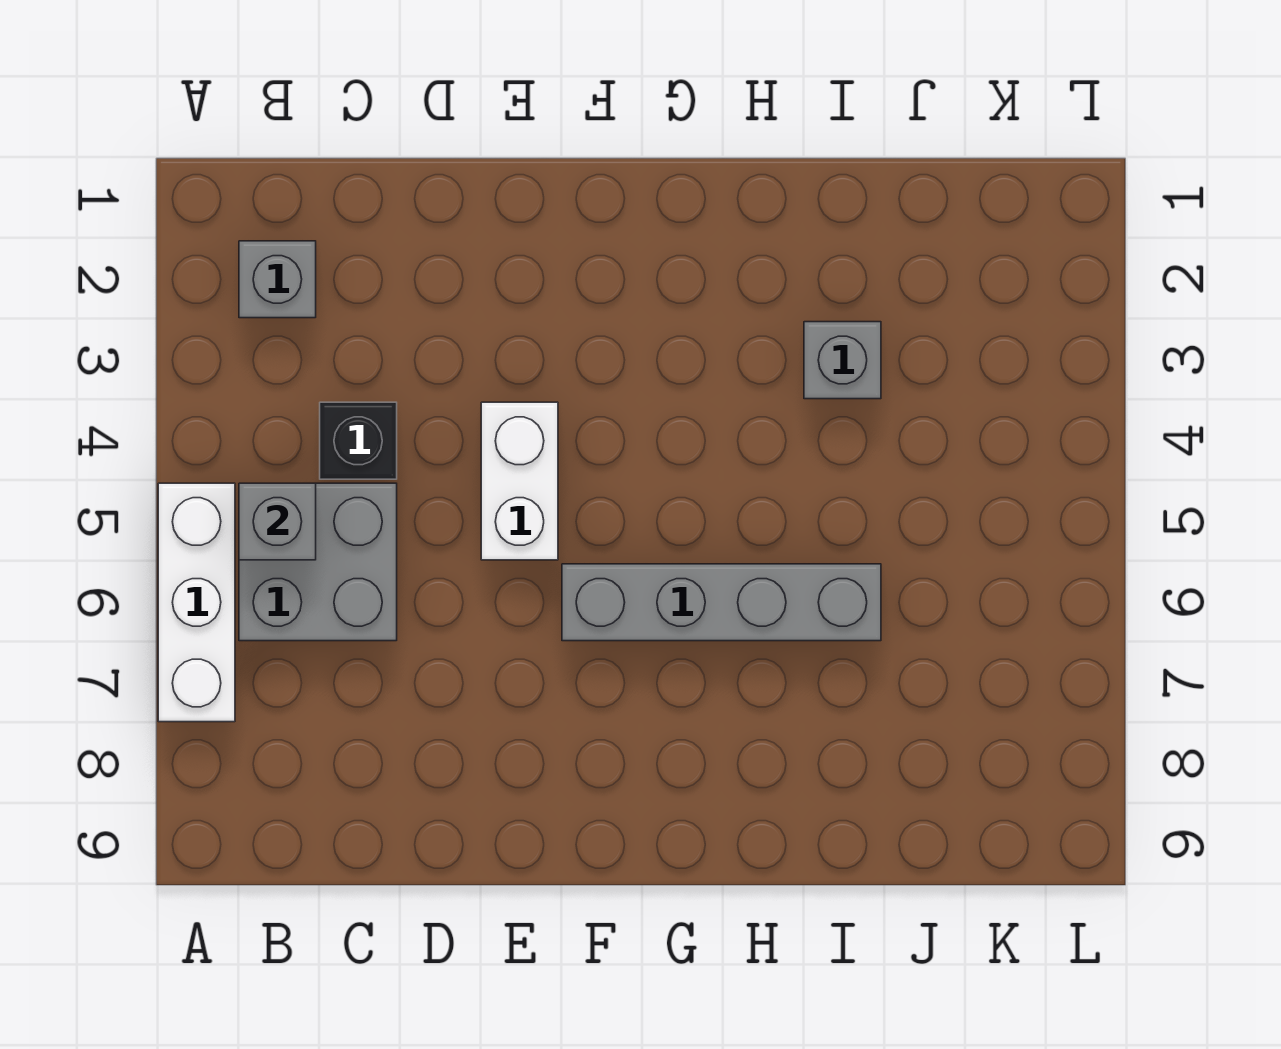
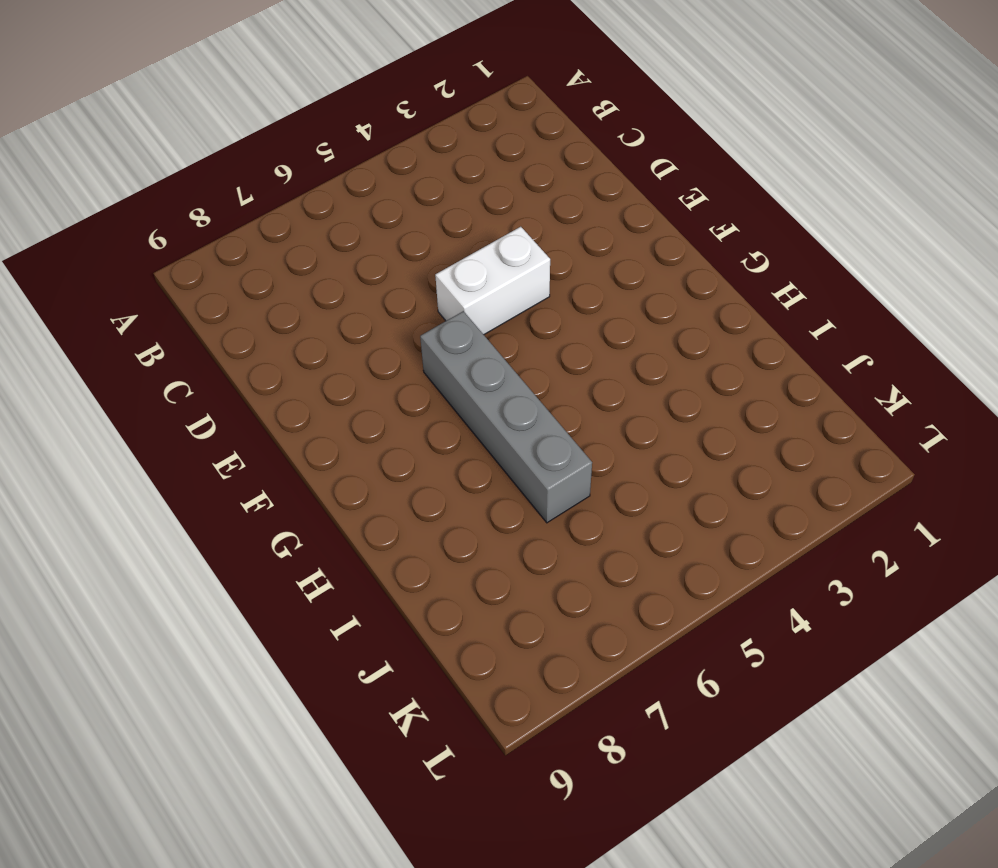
none -> white 1x3 brick [158,483,235,722]
none -> grey 1x1 brick [239,241,316,318]

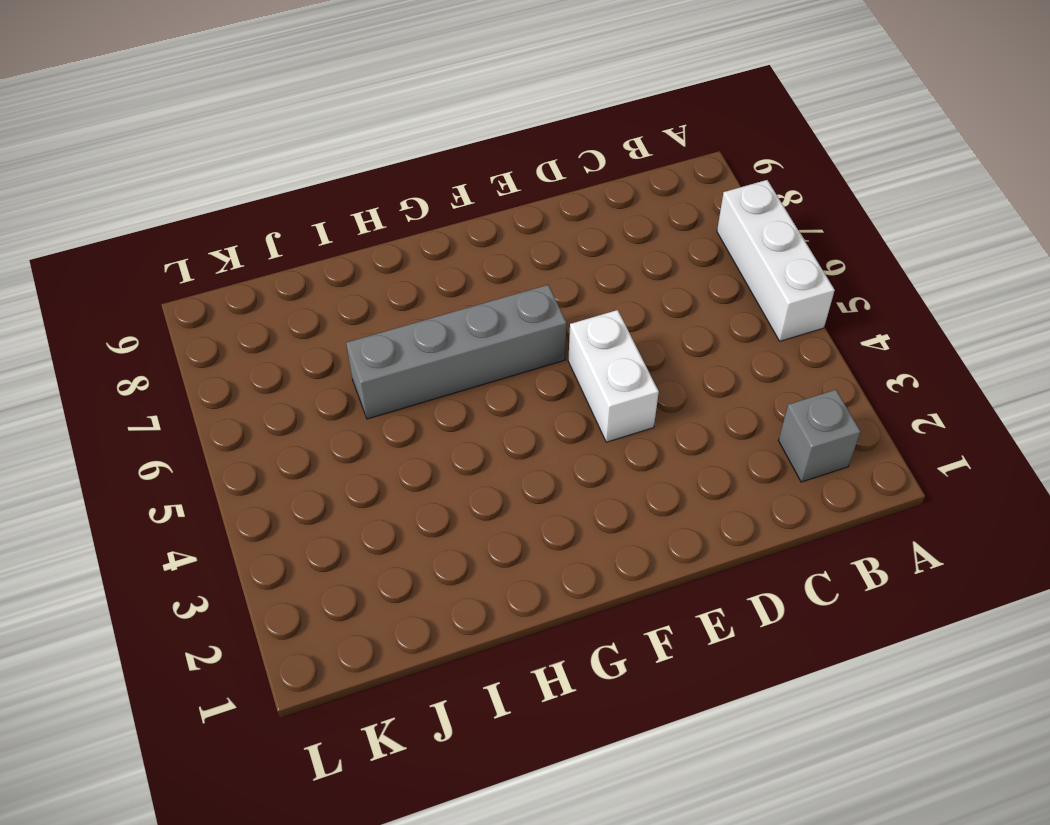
none -> grey 2x2 brick [239,483,397,641]
none -> black 1x1 brick [320,402,397,479]

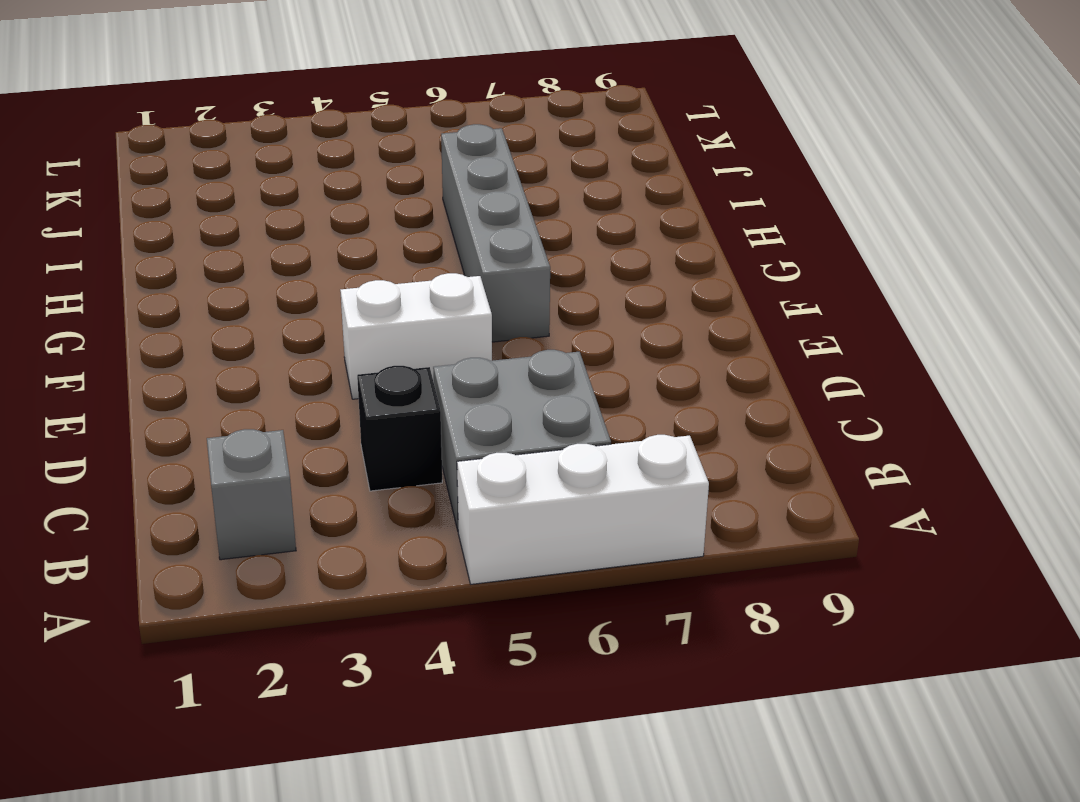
none -> grey 1x1 brick [804,322,881,399]
none -> grey 1x1 brick [239,483,316,560]

